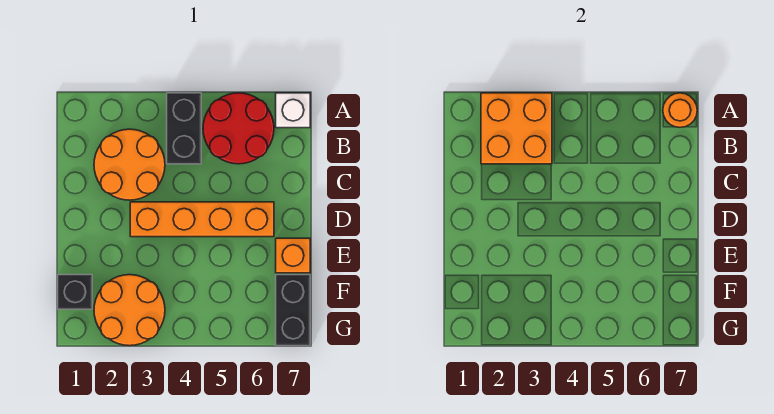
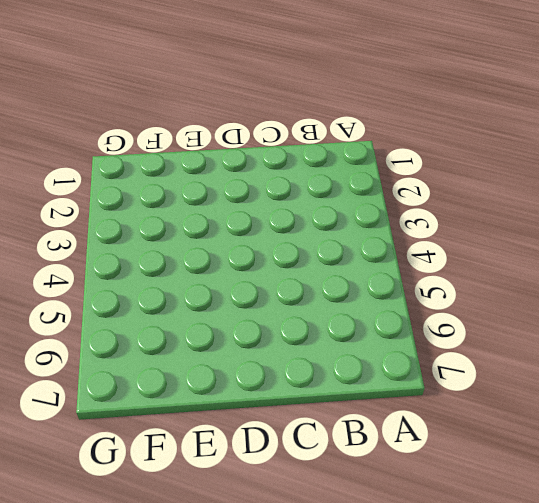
none -> black 1x2 brick [167,93,201,164]
none -> red 2x2 round brick [203,93,274,164]

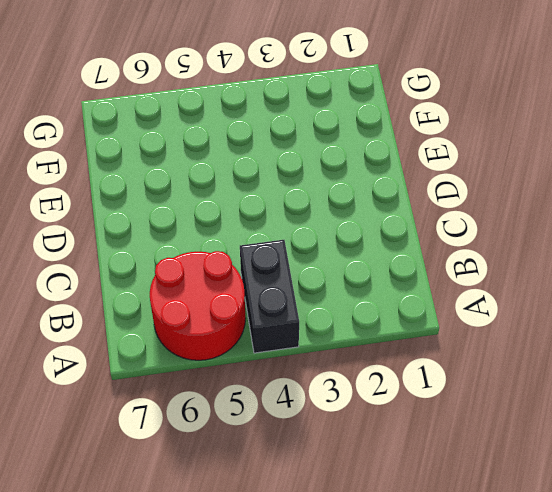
none -> white 1x1 brick [276,93,310,128]
none -> orange 2x2 round brick [94,129,165,200]

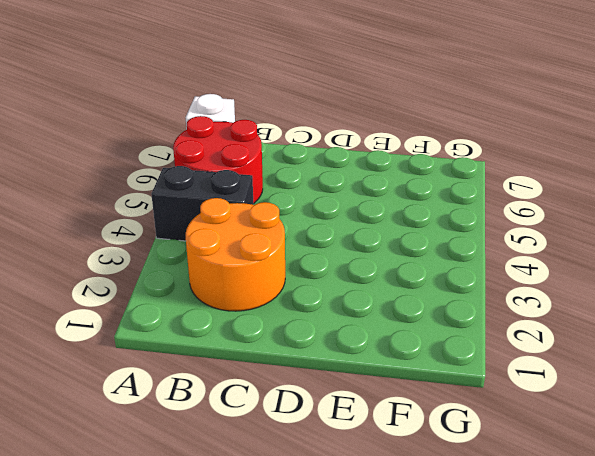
none -> orange 1x4 brick [130,202,274,237]
none -> orange 1x1 brick [276,238,310,273]

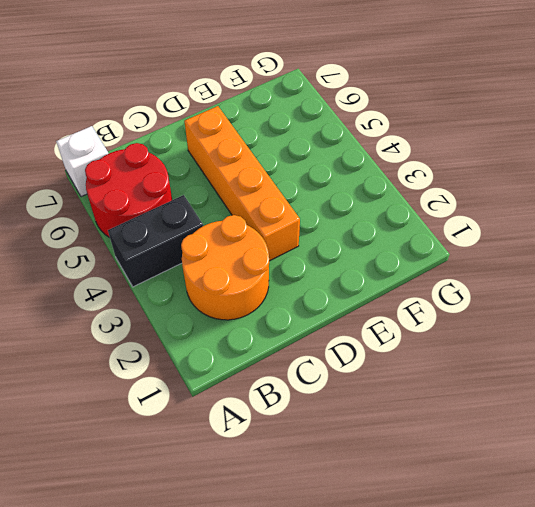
none -> orange 1x1 brick [276,238,310,273]
none -> black 1x1 brick [58,275,92,309]

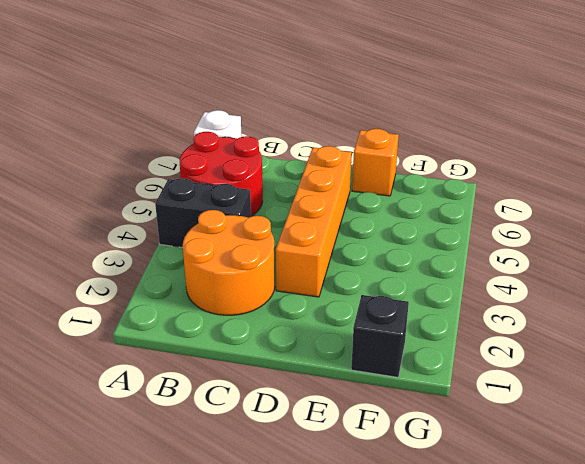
none -> orange 2x2 round brick [94,275,165,346]
none -> black 1x2 brick [276,275,310,346]

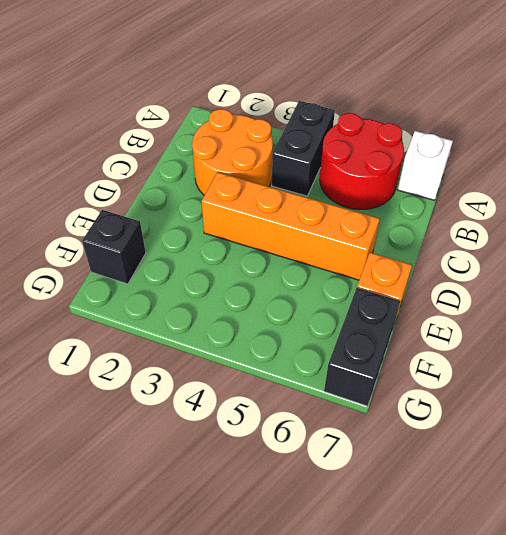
none -> orange 2x2 round brick [94,275,165,346]
none -> orange 2x2 brick [481,93,552,164]

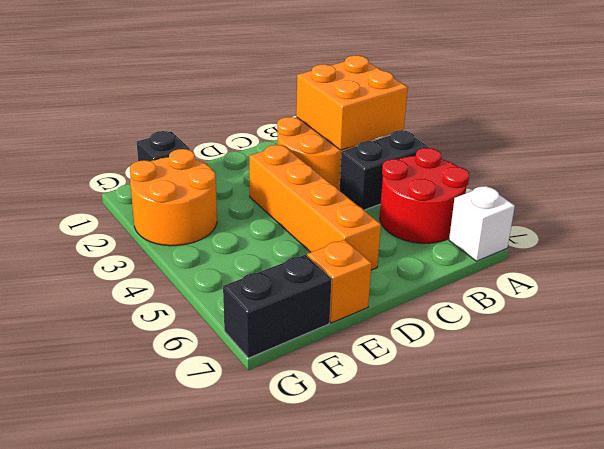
none -> orange 1x1 round brick [663,93,697,127]

